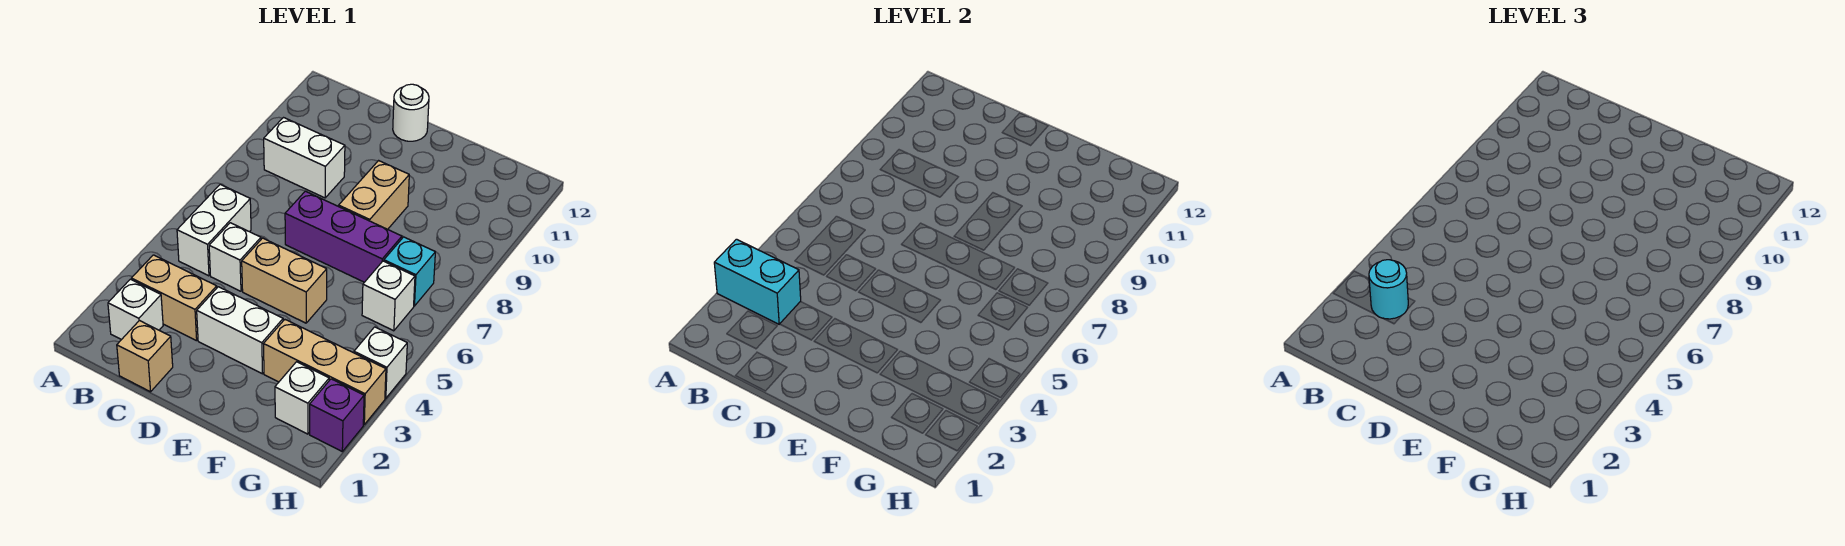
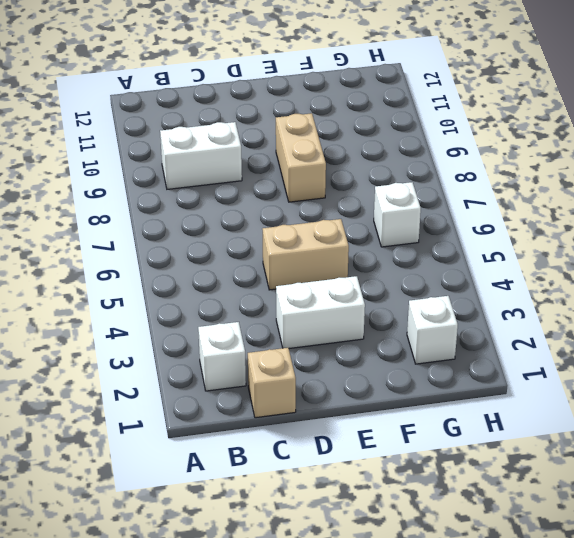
none -> tan 1x2 brick [131,255,217,341]
none -> white 1x2 brick [177,184,251,276]
none -> white 1x1 brick [209,223,261,291]

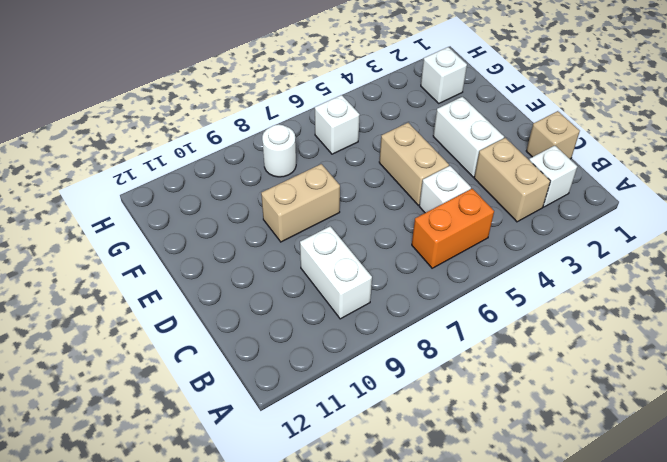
orange 1x2 brick [412,189,494,268] -> white 1x2 brick [177,184,251,276]
white 1x1 round brick [262,124,296,177] -> white 1x1 round brick moved to [393,84,429,141]
none -> purple 1x3 brick [285,191,402,282]
none -> tan 1x3 brick [264,320,386,424]
none -> cyan 1x1 brick [384,237,435,306]

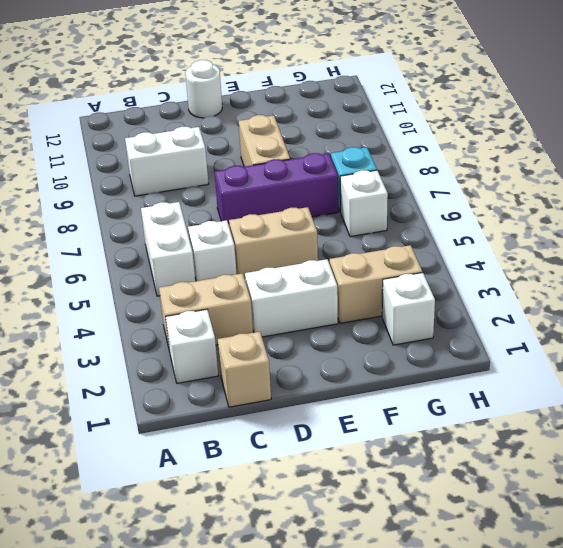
tan 1x2 brick [330,245,422,323] -> tan 1x3 brick [264,320,386,424]
none -> purple 1x1 brick [310,379,364,451]
none -> white 1x1 brick [354,327,407,398]
none -> cyan 1x2 brick [714,239,801,324]

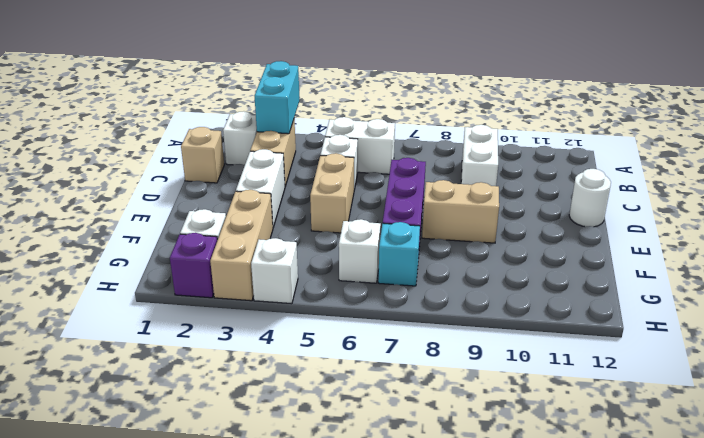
none -> cyan 1x1 round brick [1369,260,1408,319]

